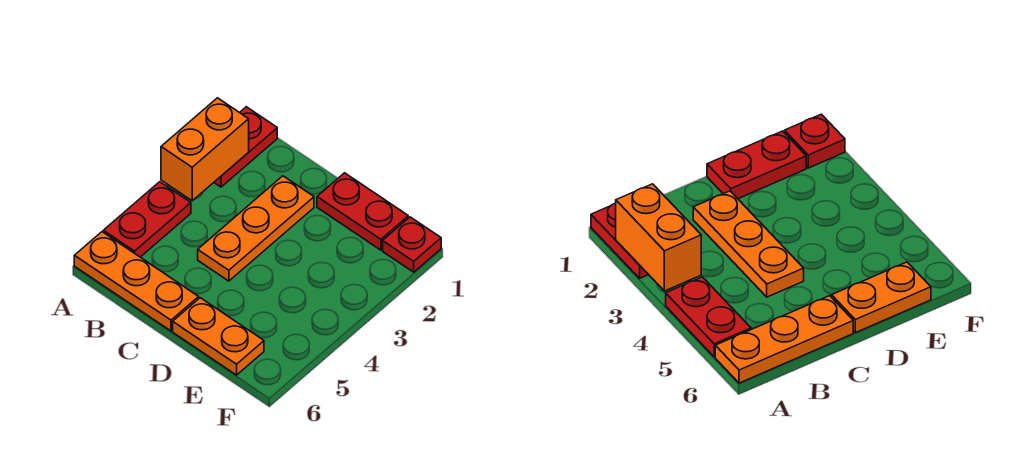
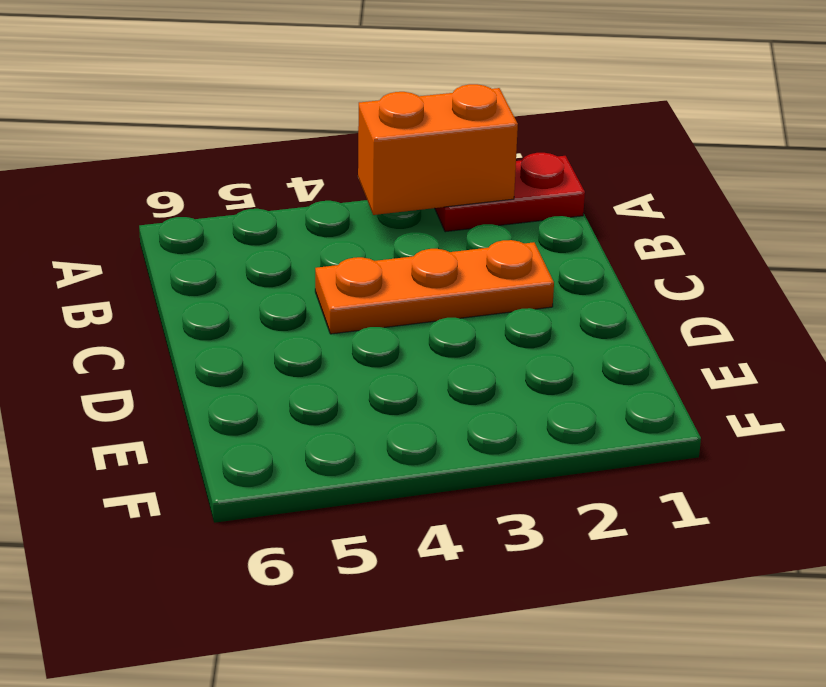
none -> red 1x2 plate [103,182,191,257]
none -> orange 1x3 plate [74,232,199,331]

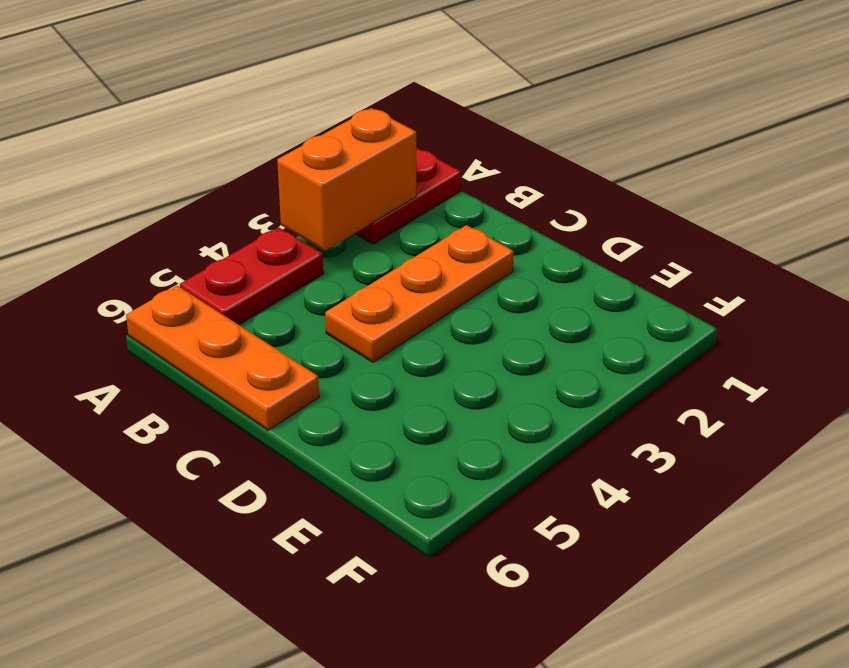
none -> red 1x2 plate [317,173,408,250]
none -> orange 1x2 plate [173,298,264,375]

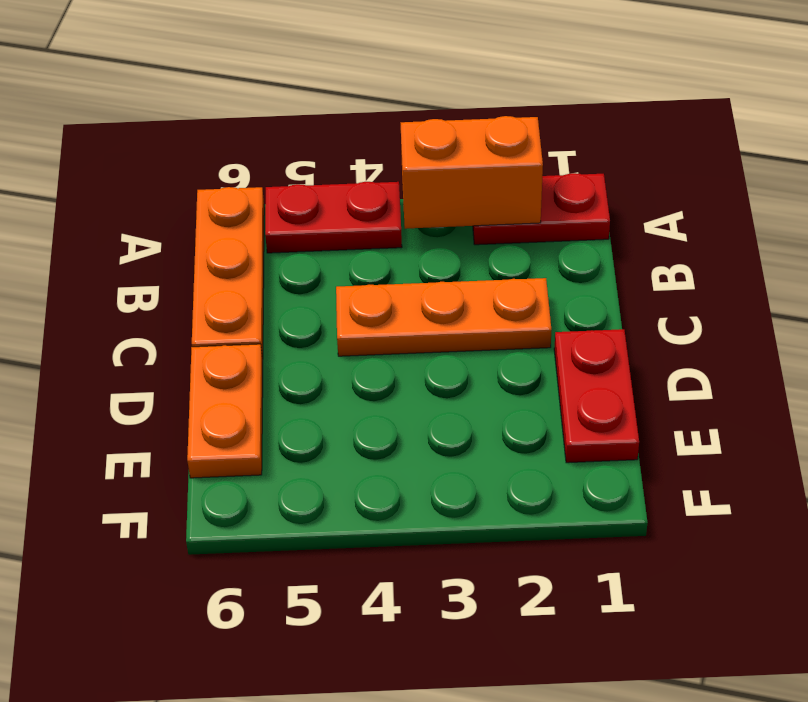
none -> red 1x1 plate [383,217,441,272]

